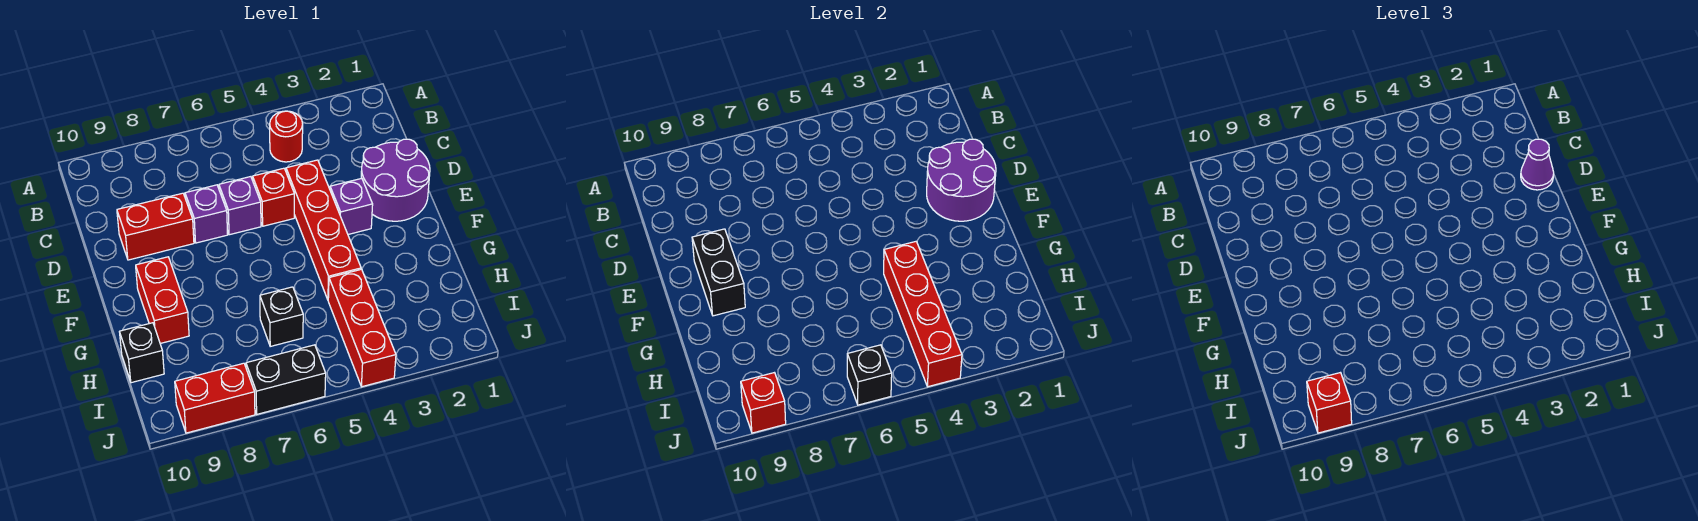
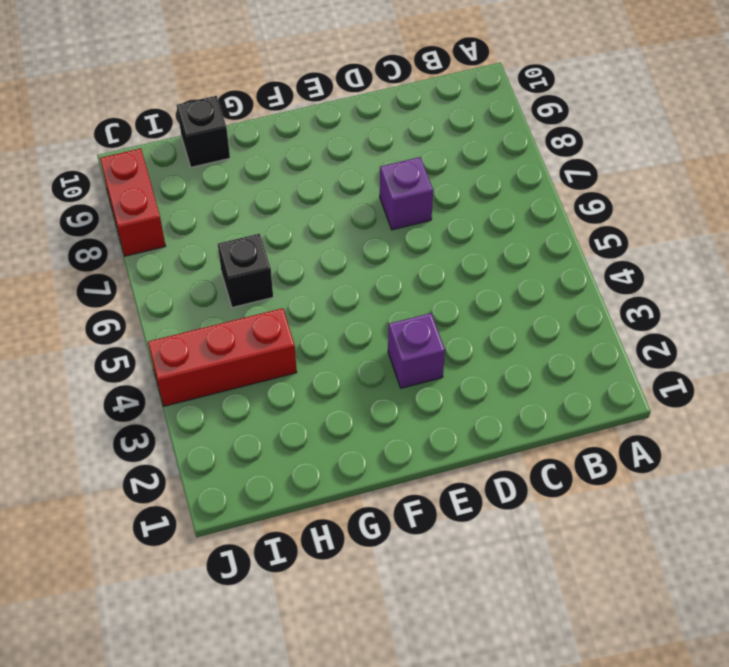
none -> red 1x1 round brick [270,111,303,162]
none -> purple 2x2 round brick [361,139,430,221]
none -> red 1x4 brick [286,160,361,300]

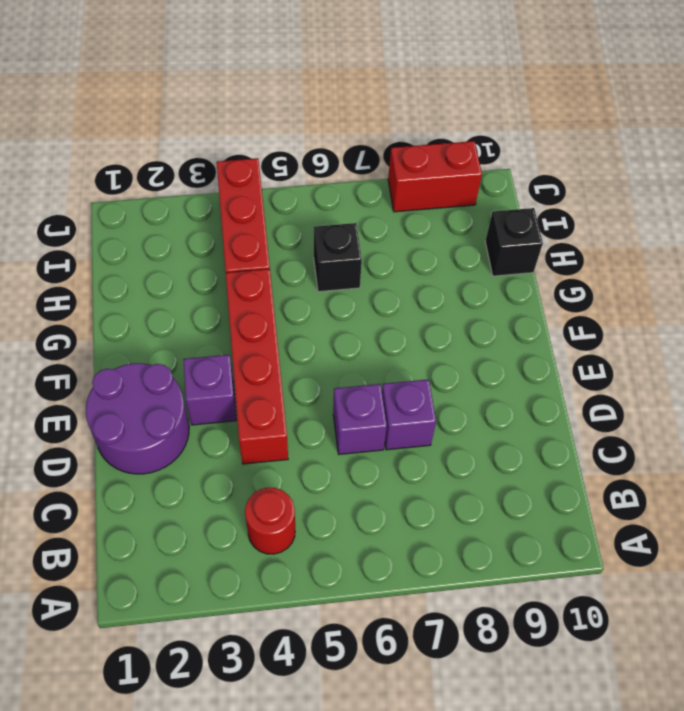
none -> red 1x1 brick [253,168,294,226]
none -> red 1x2 brick [117,193,194,260]
none -> red 1x2 brick [136,257,189,344]

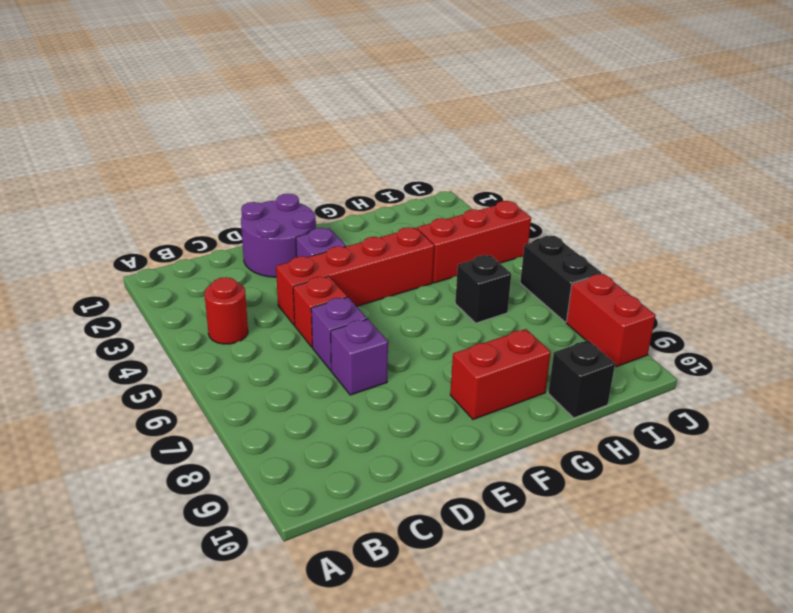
none -> red 1x2 brick [117,193,194,260]
none -> purple 2x2 round brick [927,139,996,221]
none -> black 1x2 brick [692,229,745,316]

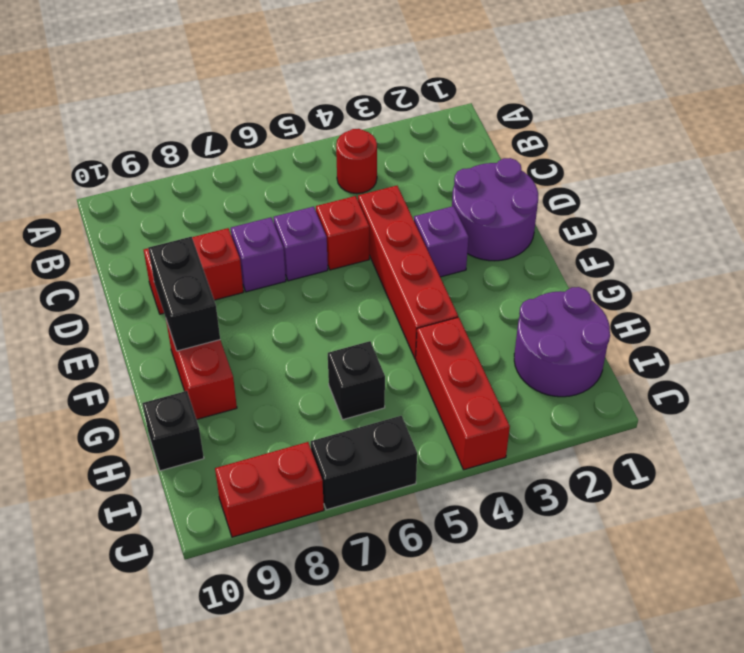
purple 2x2 round brick [514,287,610,397] -> purple 2x2 round brick moved to [927,139,996,221]
none -> red 1x4 brick [884,242,962,387]
none -> black 1x1 brick [847,345,892,405]
none -> red 1x1 brick [741,373,786,433]

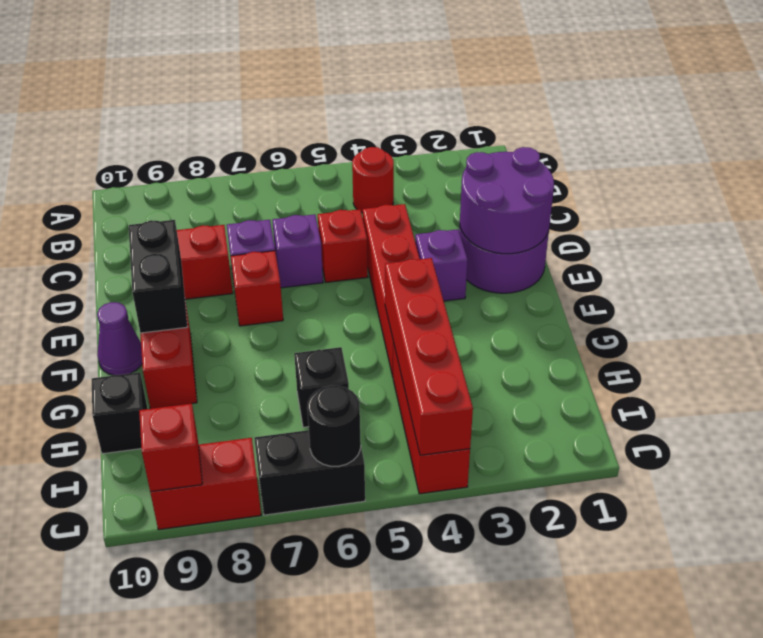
red 1x1 brick [231,251,283,326] -> red 1x1 brick moved to [1307,373,1352,433]
purple 1x1 cone [97,302,142,375] -> purple 1x1 cone moved to [1521,139,1554,190]
black 1x1 round brick [307,386,361,466] -> black 1x1 brick [847,345,892,405]

